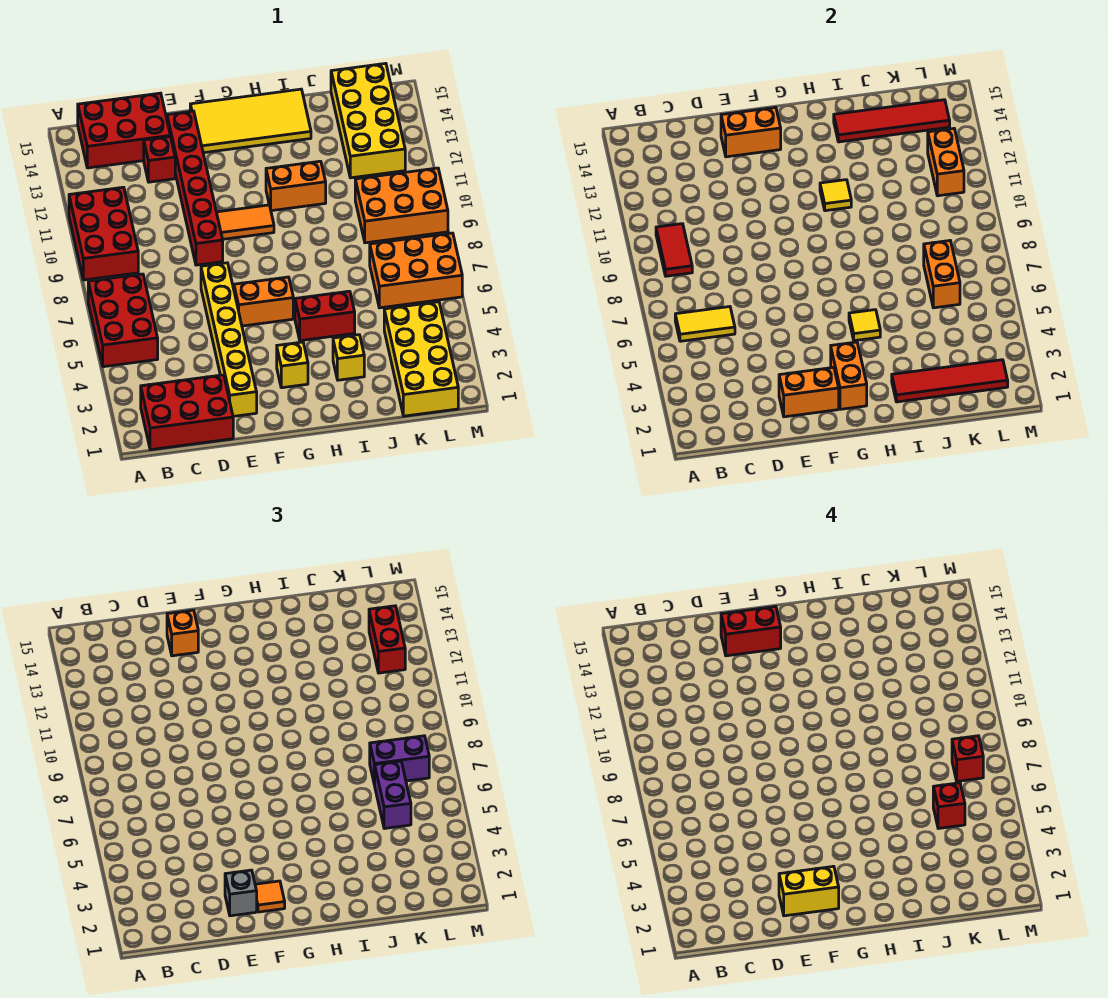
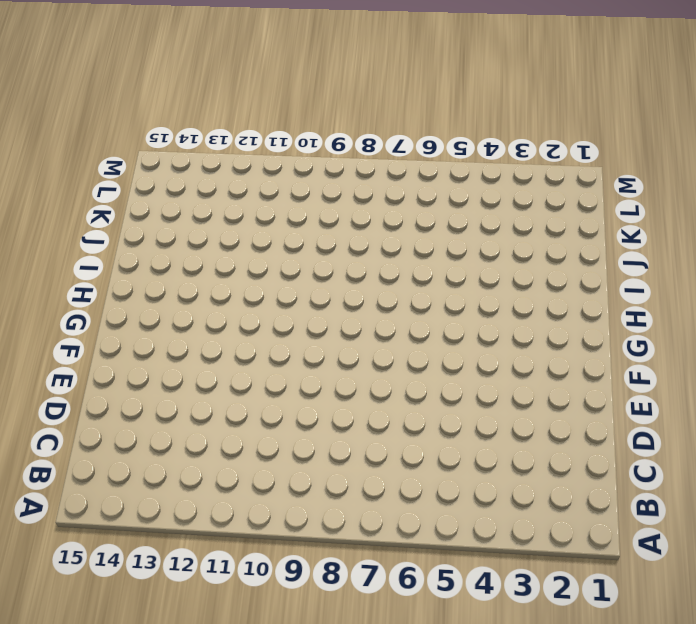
none -> red 2x3 brick [88,274,158,367]
none -> red 2x3 brick [69,187,138,280]
none -> red 2x3 brick [141,375,233,450]
none -> red 2x3 brick [78,93,170,168]

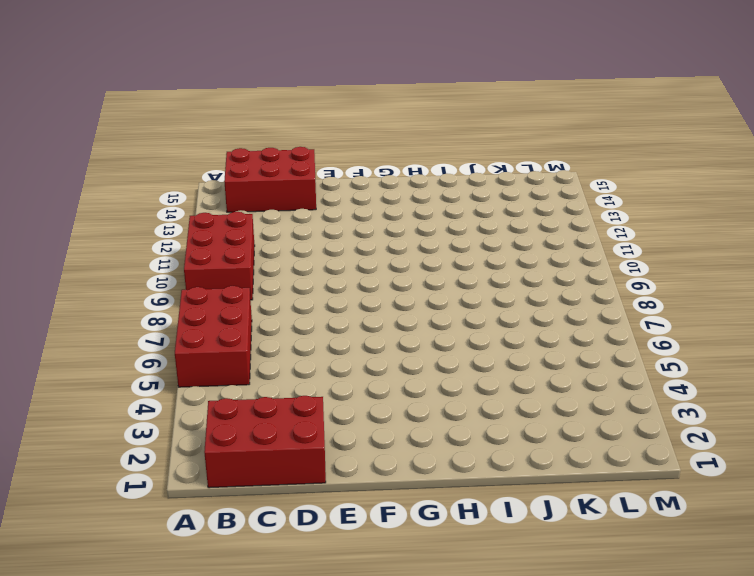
none -> red 1x1 brick [144,137,175,182]
none -> yellow 1x6 brick [201,263,257,416]
none -> red 1x6 brick [167,111,223,265]
none -> orange 1x2 brick [234,277,293,326]

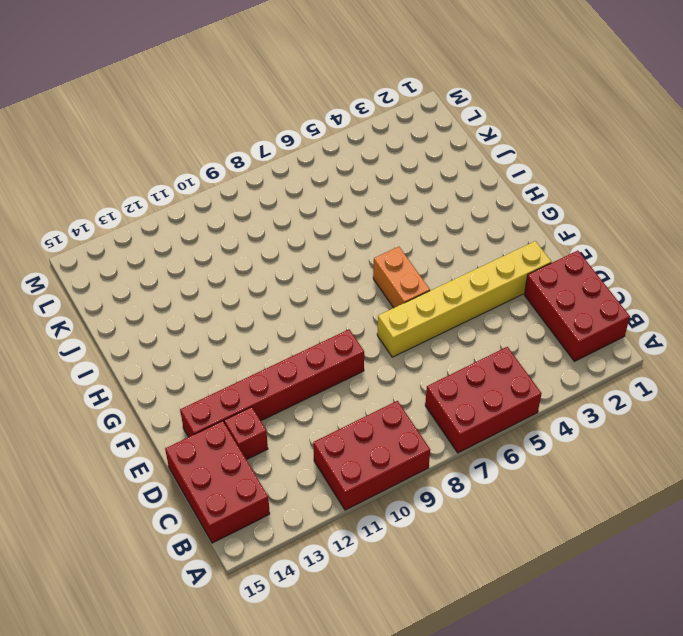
none -> orange 1x2 tile [217,205,274,239]
none -> yellow 2x4 tile [190,89,311,153]
none -> yellow 1x1 brick [277,342,308,388]
none -> red 1x2 brick [295,291,355,341]

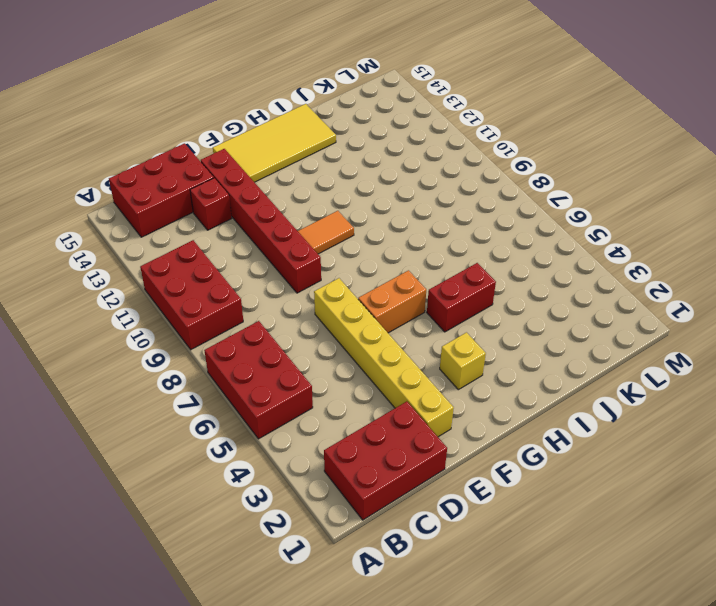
none -> orange 1x2 brick [266,161,326,211]
none -> yellow 1x1 brick [333,335,364,380]
none -> yellow 2x4 brick [384,302,458,416]
none -> orange 2x3 brick [370,233,462,308]

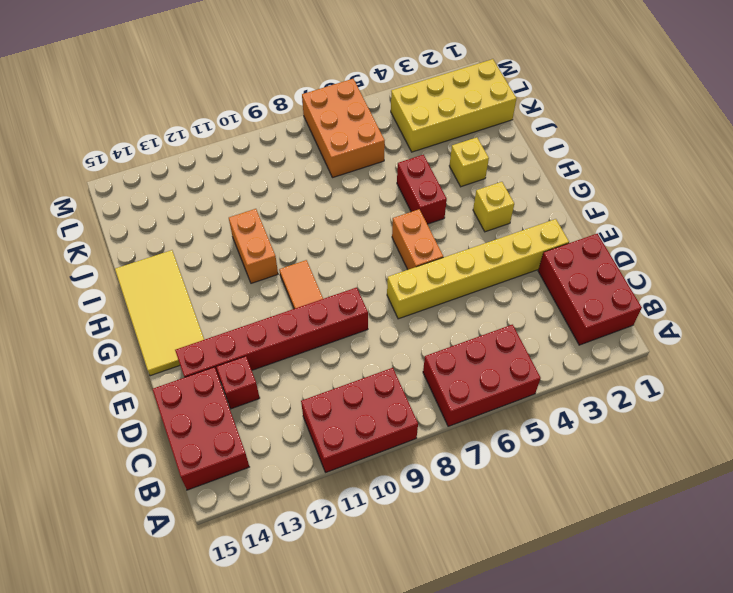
none -> orange 2x3 brick [355,168,448,243]
none -> yellow 2x4 brick [331,63,405,178]
none -> yellow 1x2 tile [675,307,735,341]
none -> red 1x2 tile [656,224,692,276]

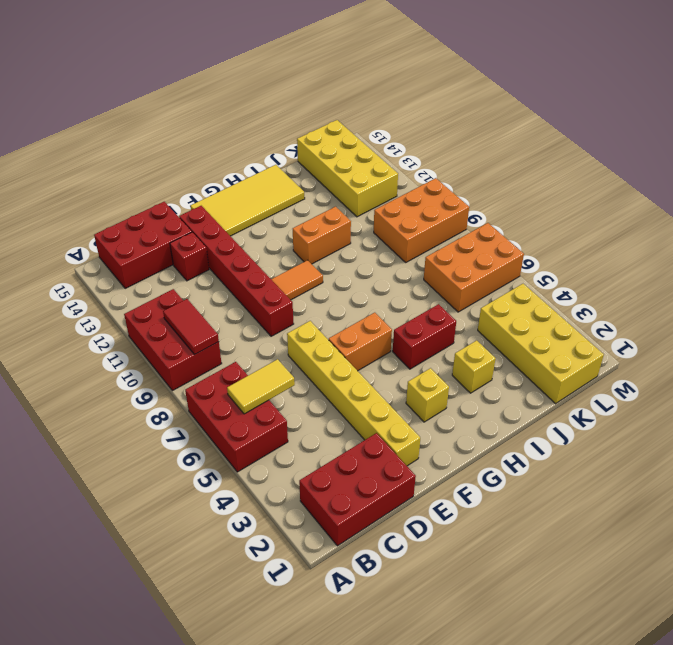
none -> orange 1x2 brick [779,367,839,417]
none -> orange 1x2 brick [721,107,781,157]
none -> orange 1x2 brick [831,342,867,409]
none -> yellow 1x1 tile [849,310,880,341]

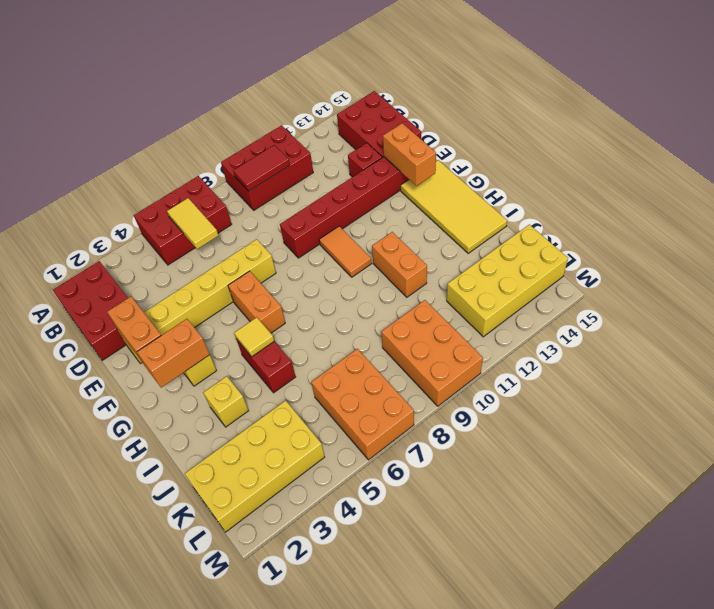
none -> yellow 1x1 tile [820,180,851,211]
none -> red 1x4 tile [892,360,1008,402]
none -> red 1x4 tile [834,100,950,142]
none -> orange 1x2 brick [924,241,960,308]

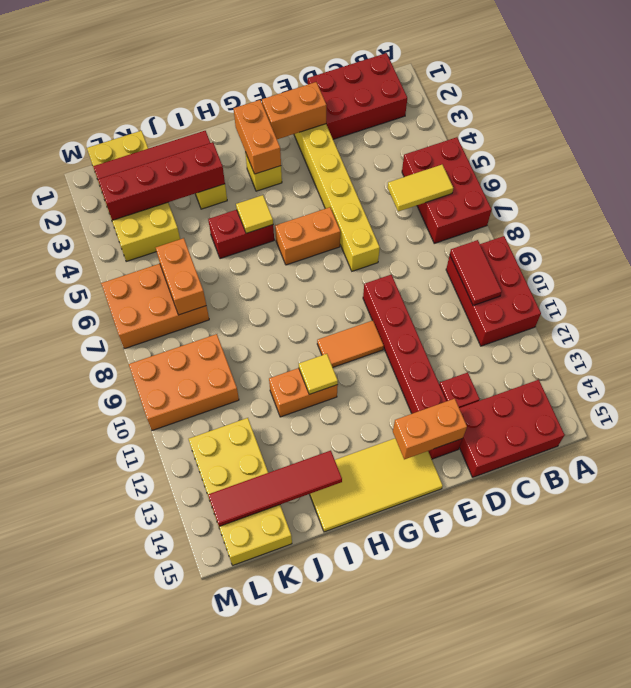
red 1x4 brick [98,142,225,220] -> none
none -> orange 1x2 brick [928,129,964,196]
none -> grey 1x1 brick [225,870,257,916]
none -> orange 1x1 brick [167,610,198,656]
none -> orange 1x1 tile [255,881,285,912]

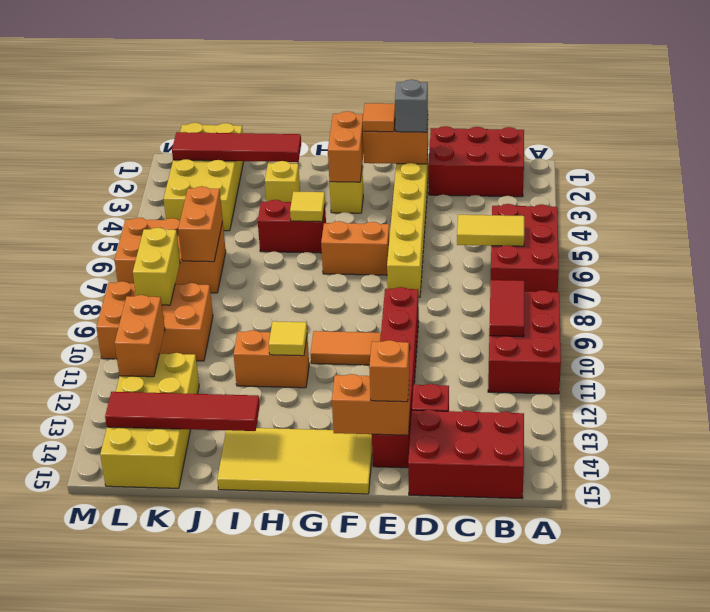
yellow 1x2 brick [133,228,180,305] -> yellow 1x2 brick turned to [779,866,839,916]
none -> purple 1x2 brick [375,761,411,829]
none -> purple 1x2 brick [370,736,429,785]
none -> red 1x2 brick [369,606,405,673]
none -> red 1x2 brick [721,606,781,656]

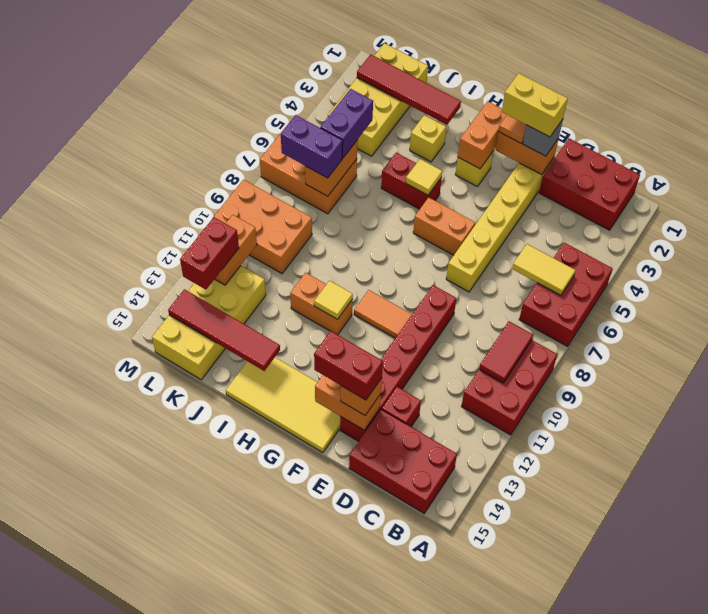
none -> red 1x1 brick [933,783,965,829]
none -> red 1x1 brick [952,736,983,781]

